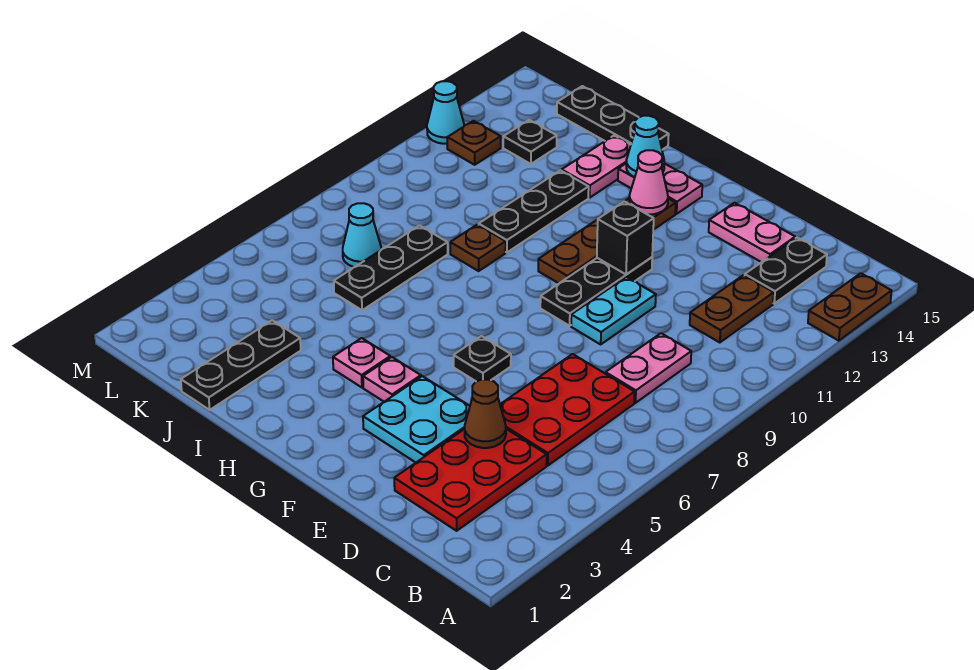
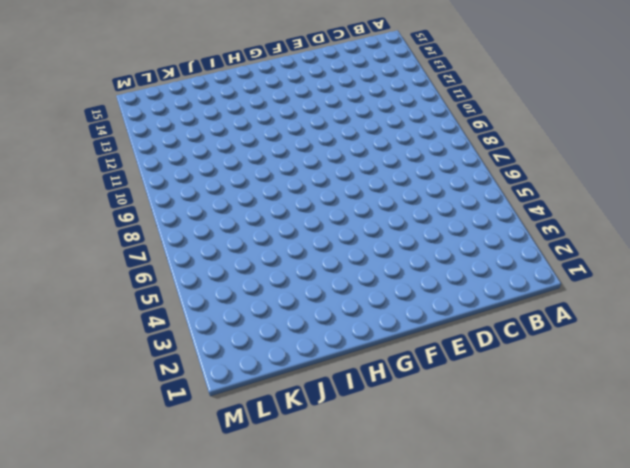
none -> brown 1x2 plate [808,273,892,341]
none -> red 2x3 plate [394,429,547,531]
none -> red 2x3 plate [500,354,635,466]

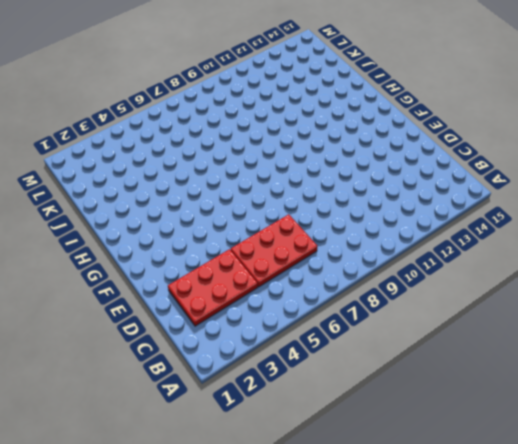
none -> brown 1x2 plate [808,273,892,341]
none -> pink 1x2 plate [606,333,691,403]
none -> brown 1x2 plate [690,275,774,343]

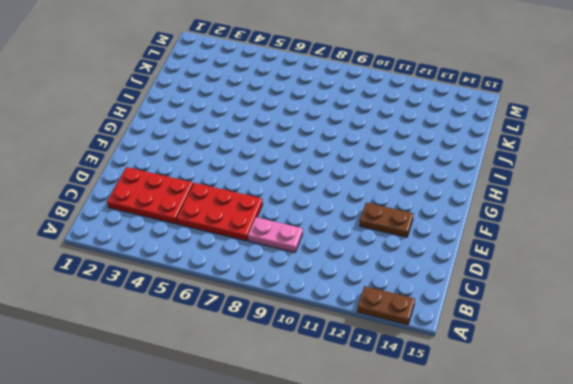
brown 1x2 plate [360,203,414,237] -> brown 1x2 plate moved to [690,275,774,343]
none -> black 1x2 plate [745,238,827,303]
none -> pink 1x2 plate [709,203,795,262]
none -> cyan 2x2 plate [363,376,470,462]

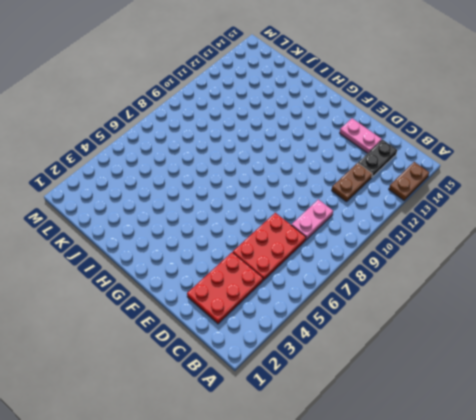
none -> cyan 2x2 plate [363,376,470,462]
none -> cyan 1x2 plate [571,277,656,344]
none -> black 1x1 plate [454,336,511,382]

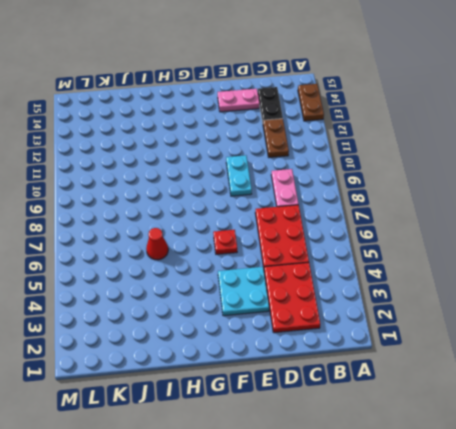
red 1x1 plate [213,230,237,254] -> black 1x1 plate [454,336,511,382]
red 1x1 cone [146,228,168,260] -> none
none -> black 1x3 plate [540,257,652,326]
none -> pink 1x1 plate [363,357,421,402]
none -> brown 1x4 plate [538,199,676,283]

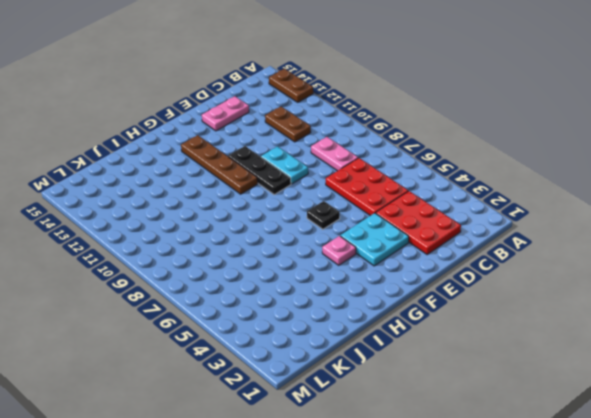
none -> black 1x2 plate [745,238,827,303]
none -> pink 1x2 plate [618,163,702,214]
none -> pink 1x1 plate [333,338,390,387]

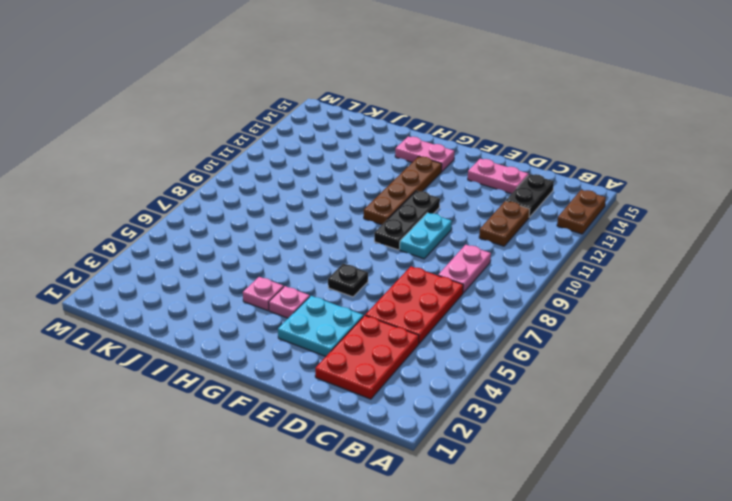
none -> brown 1x1 plate [450,225,506,271]
none -> black 1x3 plate [479,170,589,252]
none -> pink 1x2 plate [562,136,631,198]

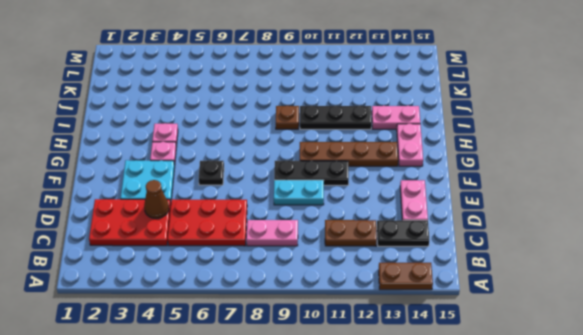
none -> black 1x3 plate [557,86,669,150]
none -> black 1x3 plate [181,320,301,410]
none -> black 1x3 plate [334,225,448,310]

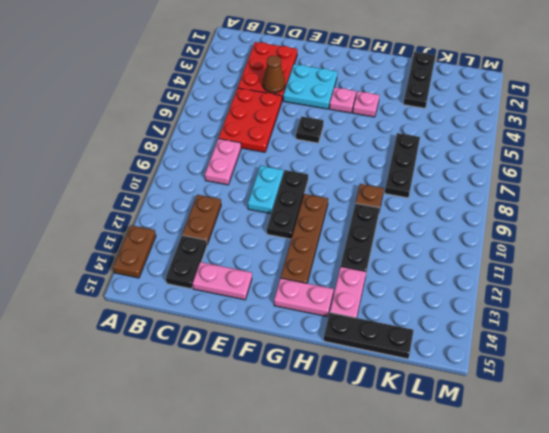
none -> cyan 1x1 cone [343,203,381,267]
none -> black 1x1 plate [503,120,557,164]
none -> brown 1x1 plate [447,121,501,165]

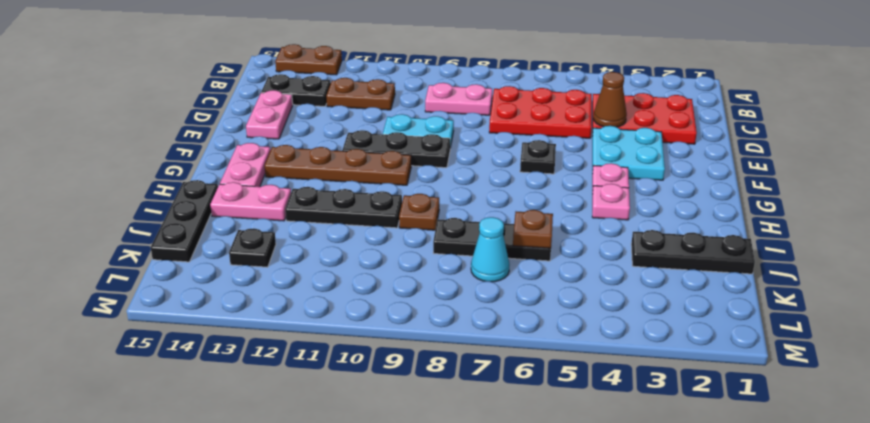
brown 1x1 plate [513,210,553,248] -> brown 1x1 plate moved to [447,121,501,165]
none -> cyan 1x1 cone [427,81,464,144]
none -> black 1x1 brick [597,201,654,274]
none -> pink 1x1 cone [629,150,668,215]

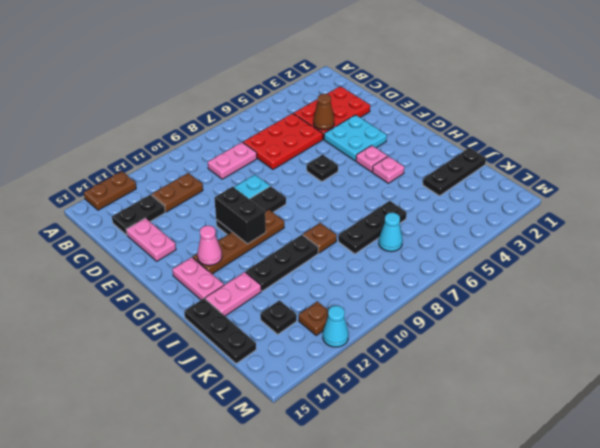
black 1x2 brick [214,187,266,244] -> black 1x1 brick [597,201,654,274]
none -> cyan 1x1 cone [626,116,664,177]

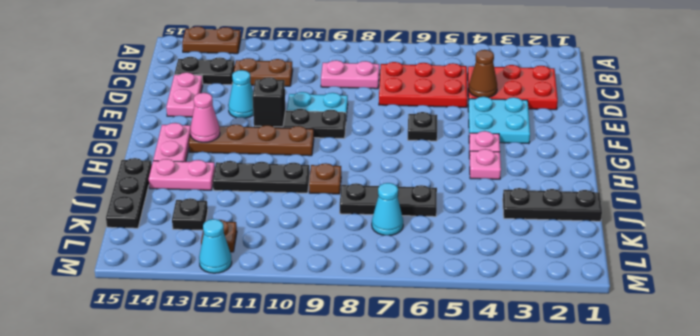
cyan 1x1 cone [228,70,253,118] -> cyan 1x1 cone moved to [626,116,664,177]

